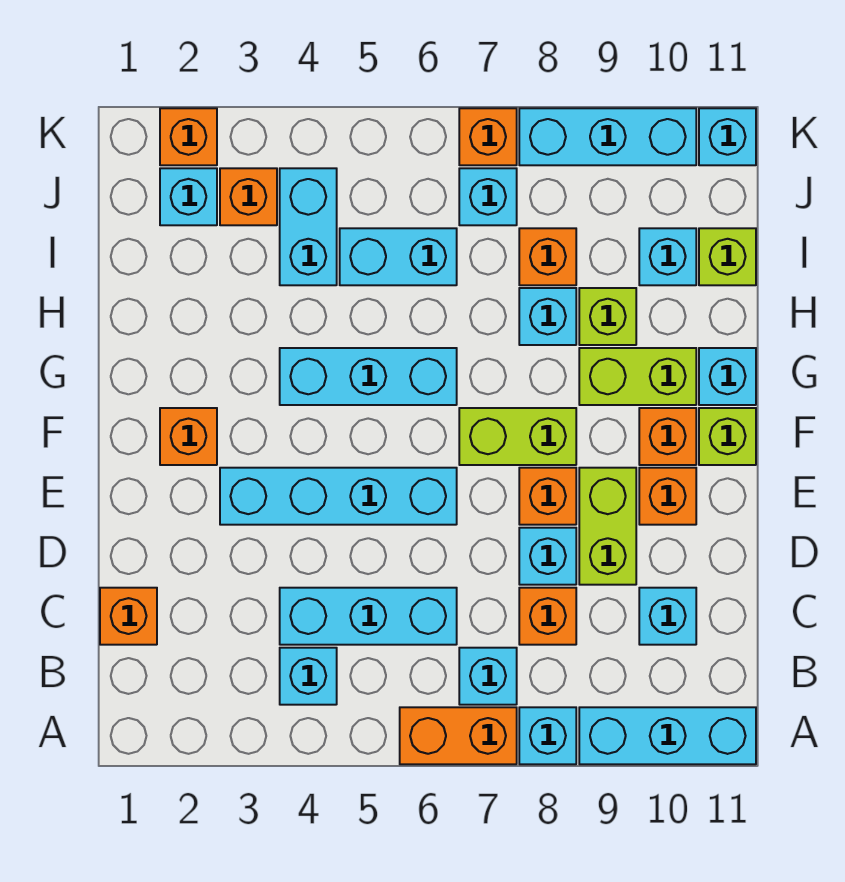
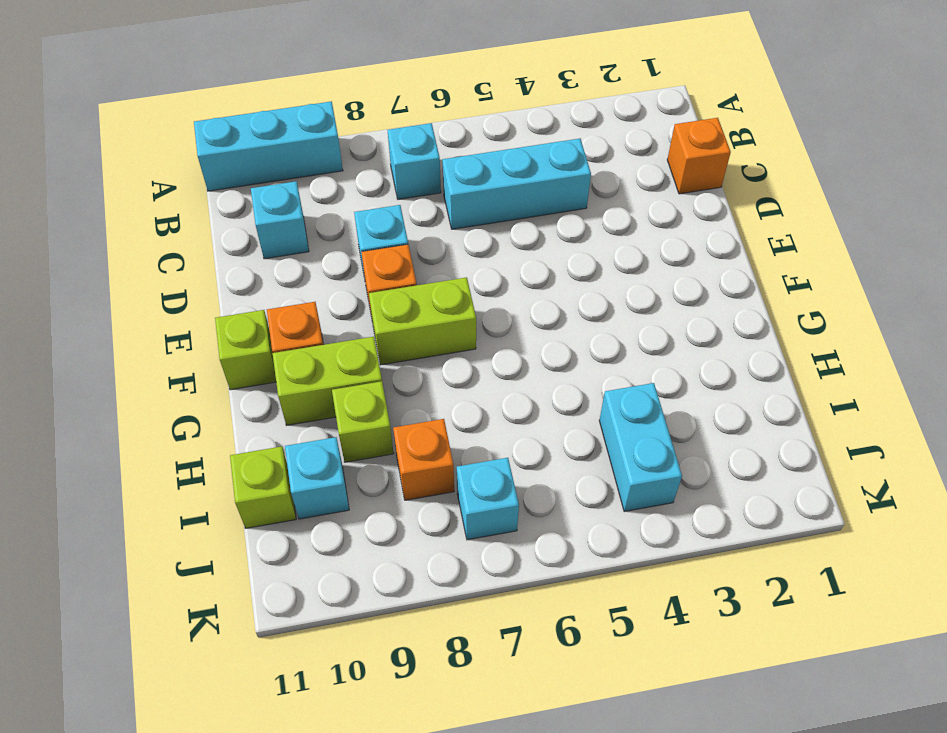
none -> orange 1x2 brick [400,707,517,764]
none -> cyan 1x1 brick [519,707,576,764]
none -> cyan 1x1 brick [280,648,337,705]
none -> orange 1x1 brick [519,588,576,645]

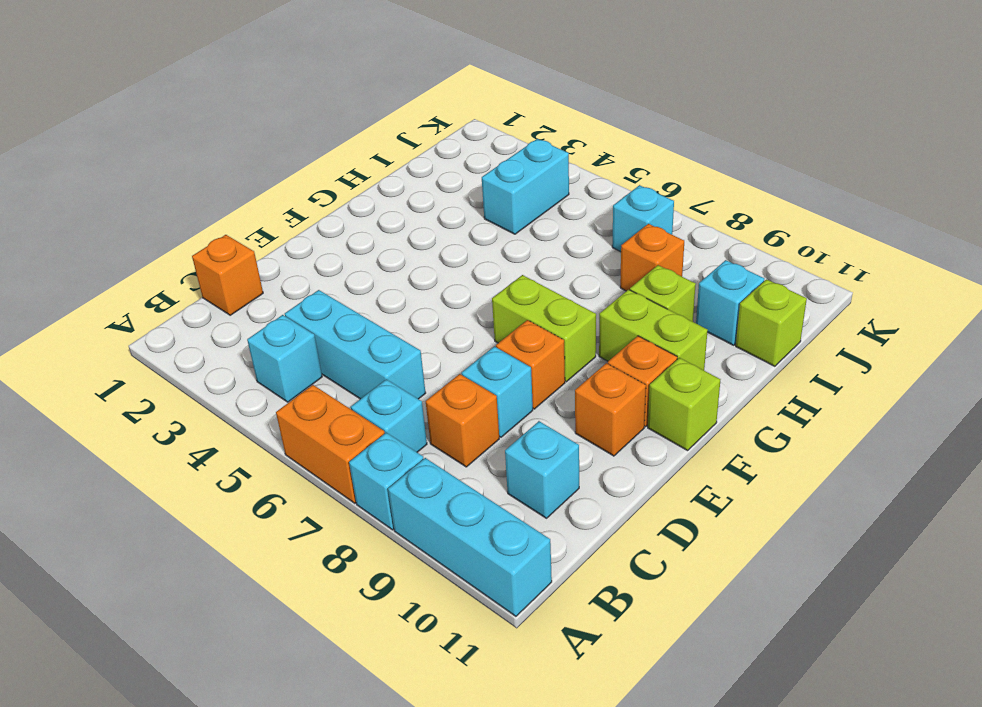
none -> lime 1x2 brick [579,468,636,585]
none -> cyan 1x4 brick [220,468,457,525]
none -> orange 1x1 brick [160,408,217,465]
none -> cyan 1x3 brick [280,348,457,405]

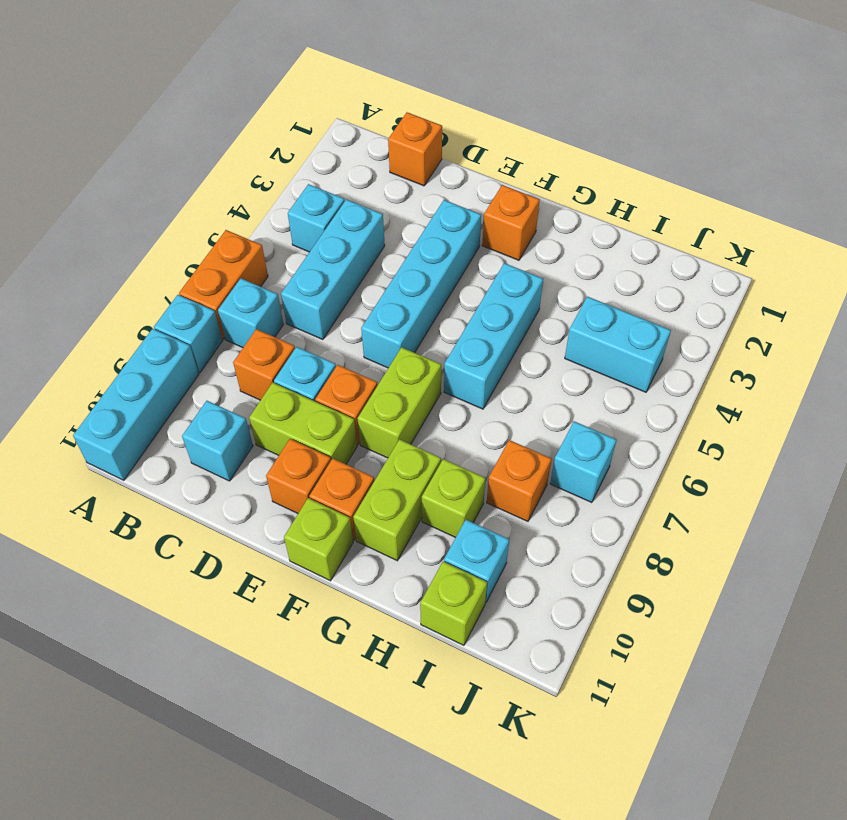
none -> cyan 1x1 brick [699,348,756,405]
none -> cyan 1x1 brick [519,288,576,345]
none -> cyan 1x2 brick [340,228,457,285]
none -> cyan 1x1 brick [160,168,217,225]

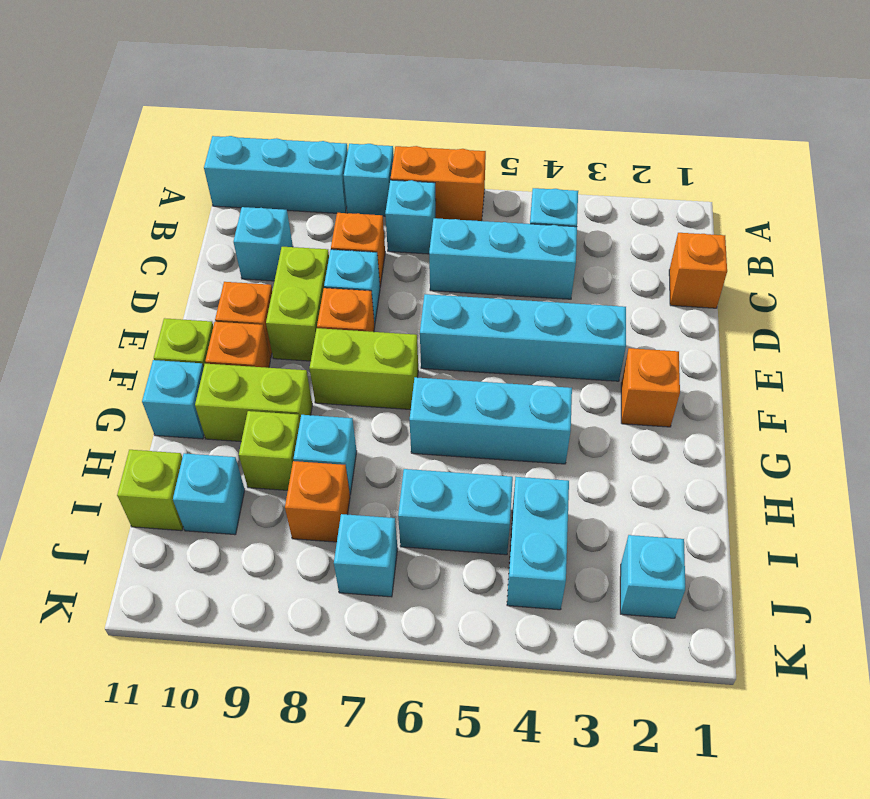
none -> orange 1x1 brick [220,168,277,225]
none -> orange 1x1 brick [160,108,217,165]
none -> orange 1x1 brick [459,108,517,165]
none -> cyan 1x3 brick [519,108,696,165]

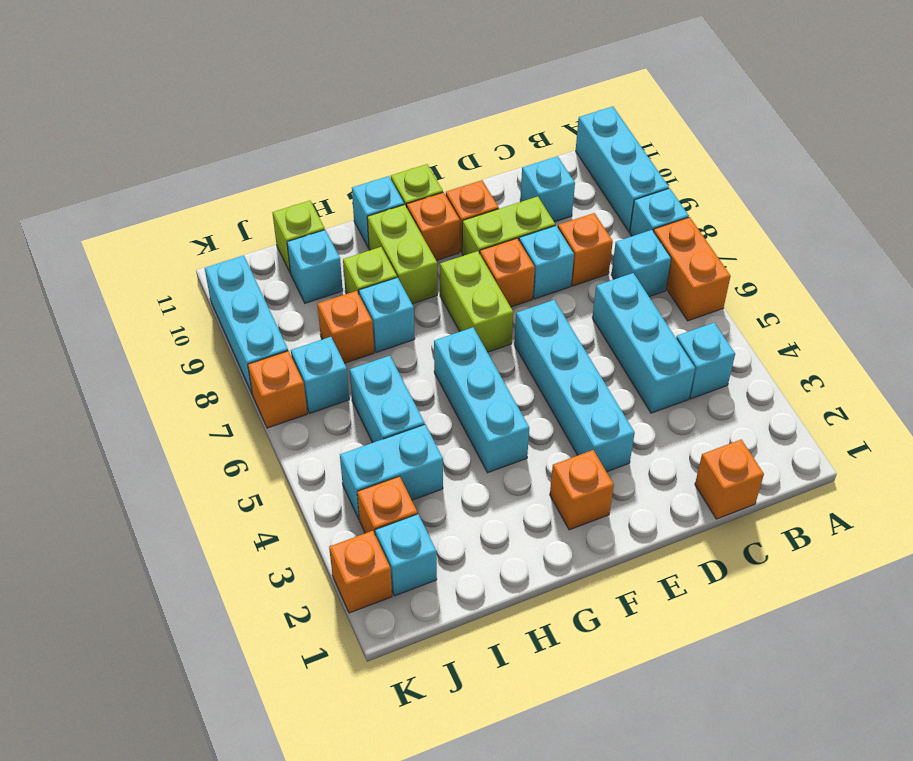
none -> cyan 1x1 brick [699,108,756,165]

